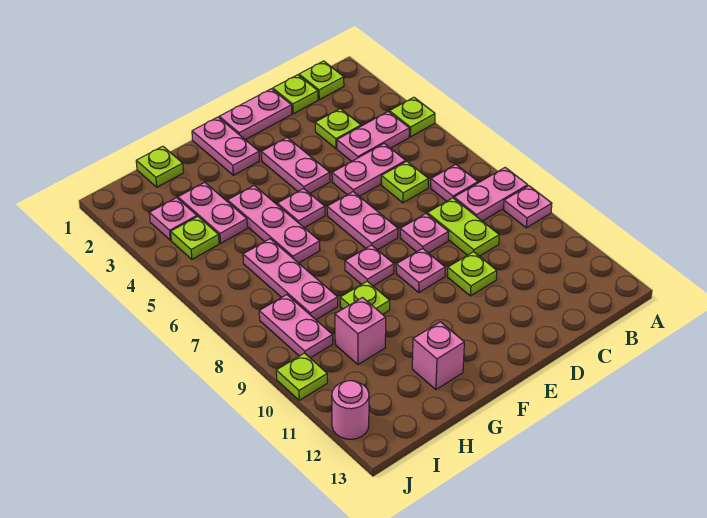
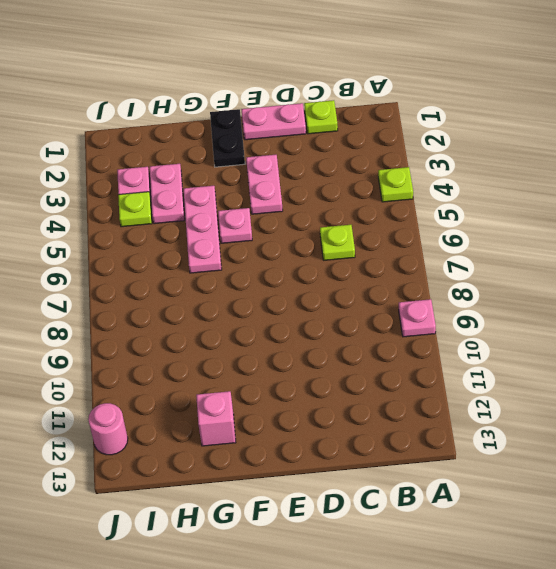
black 1x2 plate [210,109,245,167] -> pink 1x2 plate [192,117,259,175]
none -> pink 1x2 plate [454,168,528,221]
none -> lime 1x1 plate [299,61,344,100]
none -> pink 1x2 plate [337,112,409,161]
none -> pink 1x1 plate [431,164,478,201]

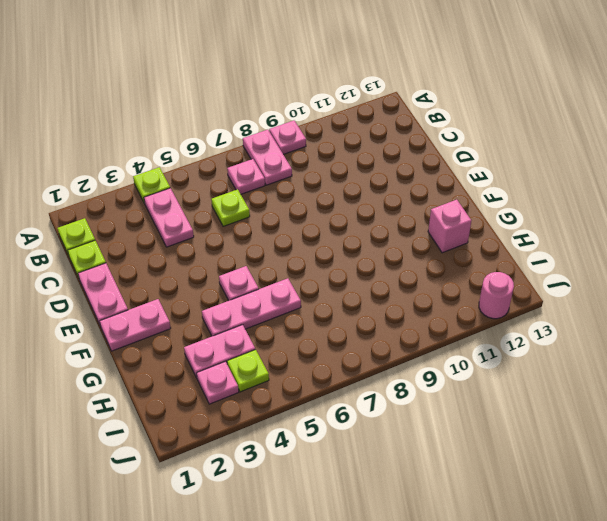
none -> lime 1x1 plate [315,109,361,148]
none -> pink 1x2 plate [332,144,406,196]
none -> lime 1x2 plate [427,198,499,256]
none -> pink 1x1 plate [400,214,449,253]

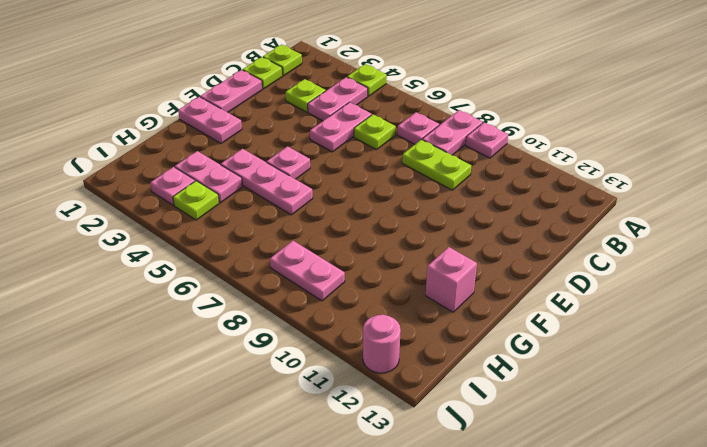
none -> pink 1x1 plate [400,214,449,253]
none -> lime 1x1 plate [447,252,497,296]
none -> pink 1x2 plate [261,138,330,193]
none -> pink 1x2 plate [327,192,398,250]

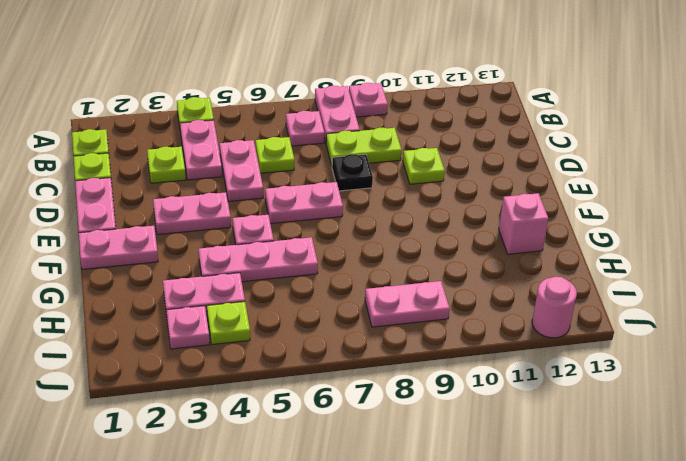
black 1x1 plate [332,154,373,191] -> pink 1x1 plate [400,214,449,253]
none -> pink 1x1 plate [396,248,445,292]
none -> pink 1x1 plate [345,245,394,286]
none -> lime 1x1 plate [340,281,390,314]
none -> lime 1x1 plate [136,146,183,187]

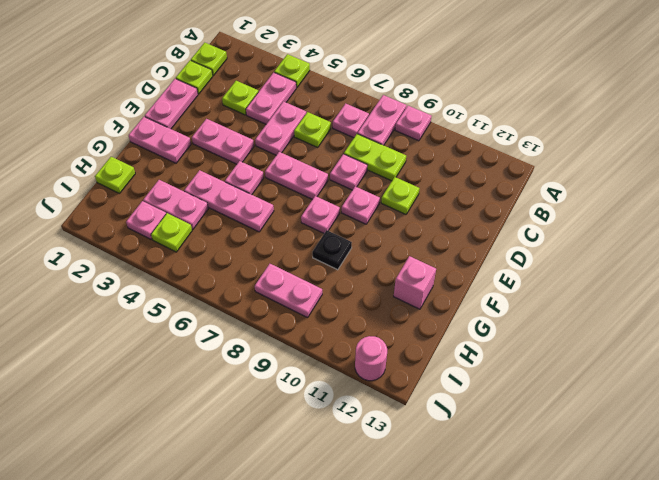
black 1x1 plate [312,230,352,270] -> lime 1x1 plate [340,281,390,314]
none -> pink 1x3 plate [243,239,338,320]
none -> pink 1x1 brick [335,298,386,364]
none -> lime 1x1 plate [276,353,327,400]

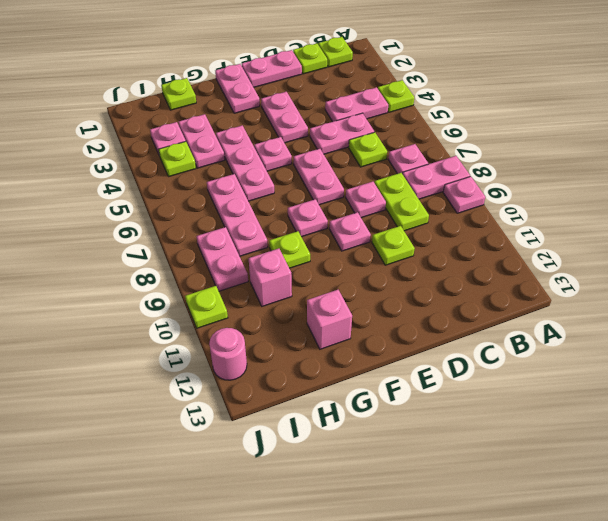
none -> lime 1x1 plate [315,109,361,148]

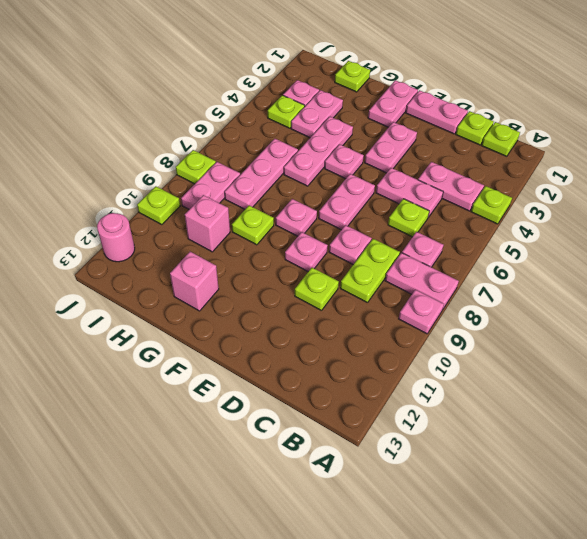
lime 1x1 plate [176,150,216,184] -> lime 1x1 plate moved to [315,109,361,148]

